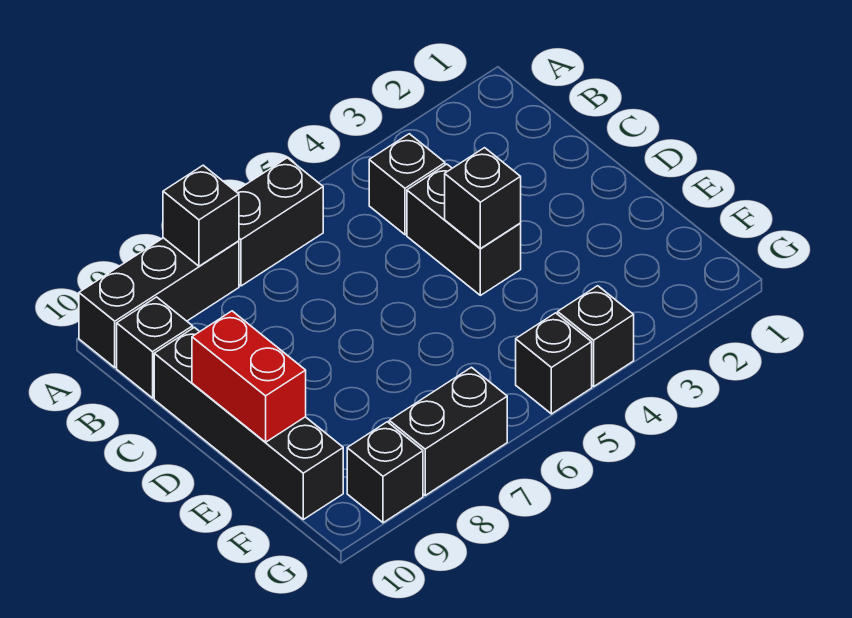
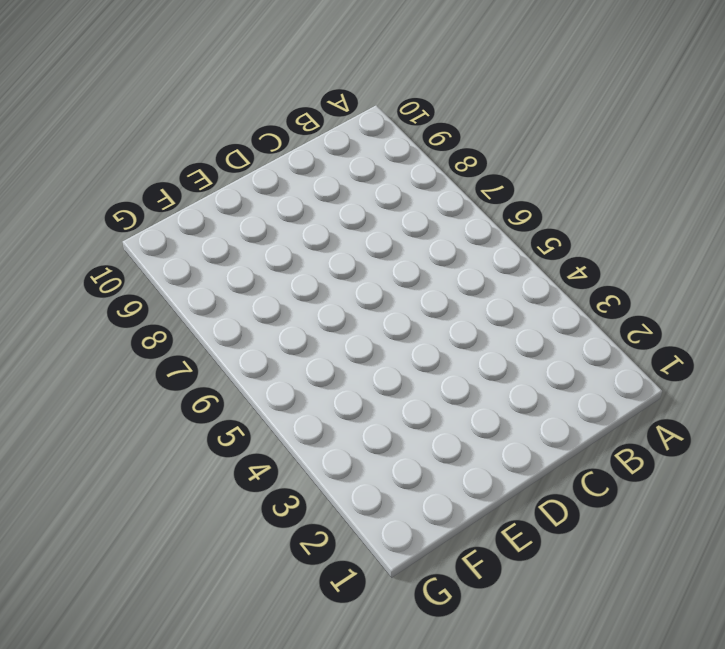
none -> black 1x2 brick [236,158,323,286]
none -> black 1x3 brick [79,238,239,367]
none -> black 1x1 brick [369,134,445,235]

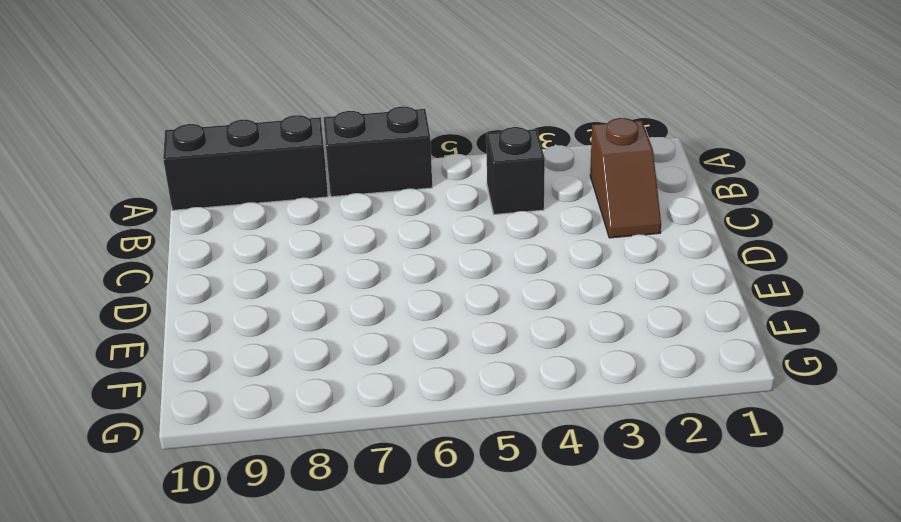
brown 1x2 slope [590,118,661,238] -> none
none -> black 1x1 brick [117,297,193,398]
none -> black 1x2 brick [407,164,521,295]
none -> black 1x4 brick [154,327,343,519]

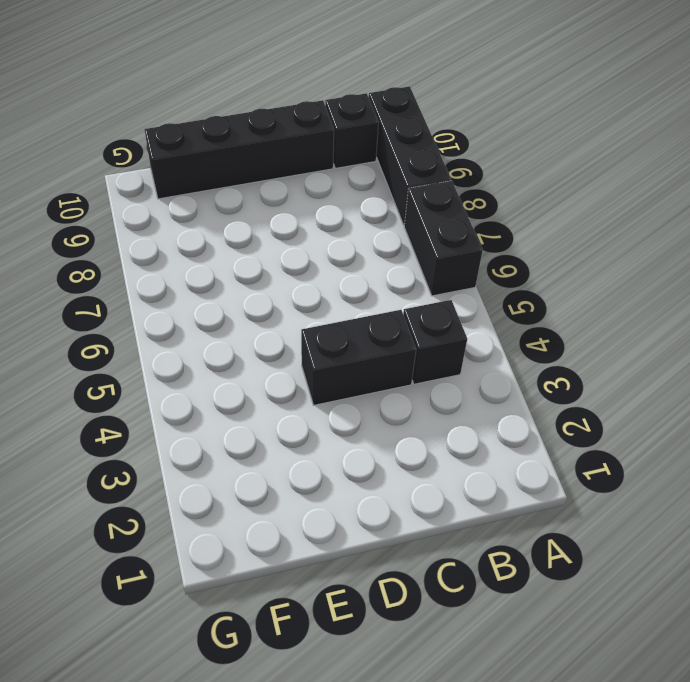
none -> black 1x1 brick [558,286,634,387]
none -> black 1x1 brick [516,313,592,414]
none -> black 1x2 brick [389,367,507,495]

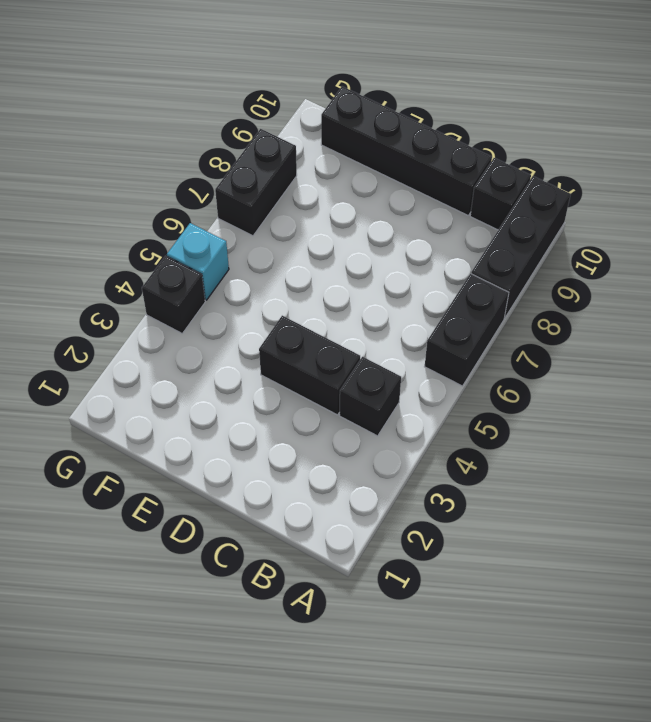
cyan 1x1 brick [167,223,229,300] -> black 1x1 brick [516,313,592,414]
none -> black 1x1 brick [347,422,423,523]
none -> black 1x1 brick [163,165,239,266]
none -> black 1x1 brick [445,148,521,249]

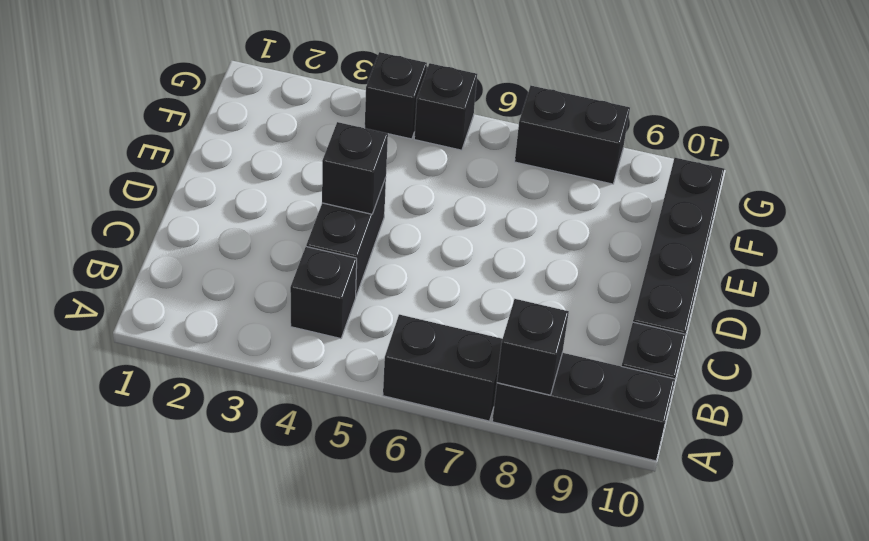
none -> black 1x1 brick [347,422,423,523]
none -> red 1x2 brick [192,311,306,442]

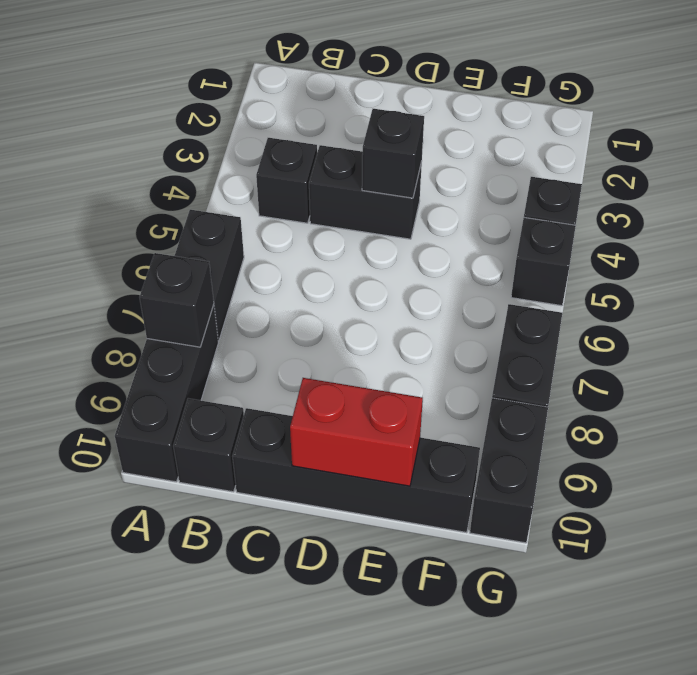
black 1x2 brick [470,398,548,543] -> black 1x1 brick [347,422,423,523]

